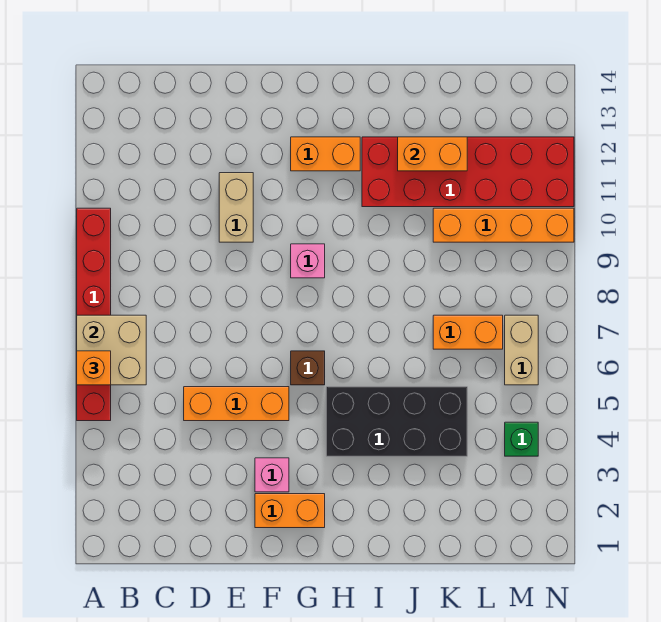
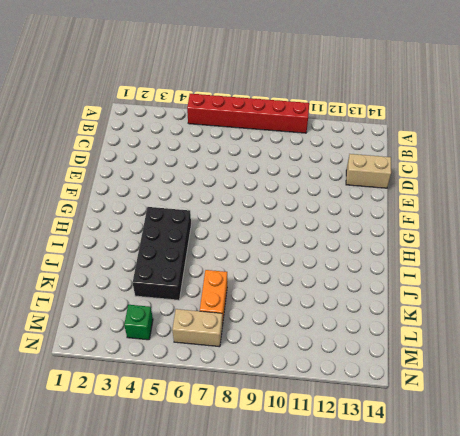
tan 1x2 brick [346,154,391,188] -> tan 1x2 brick moved to [219,173,253,242]
none -> orange 1x3 brick [184,387,289,421]
none -> orange 1x2 brick [255,494,325,528]
none -> pink 1x1 brick [255,458,289,492]

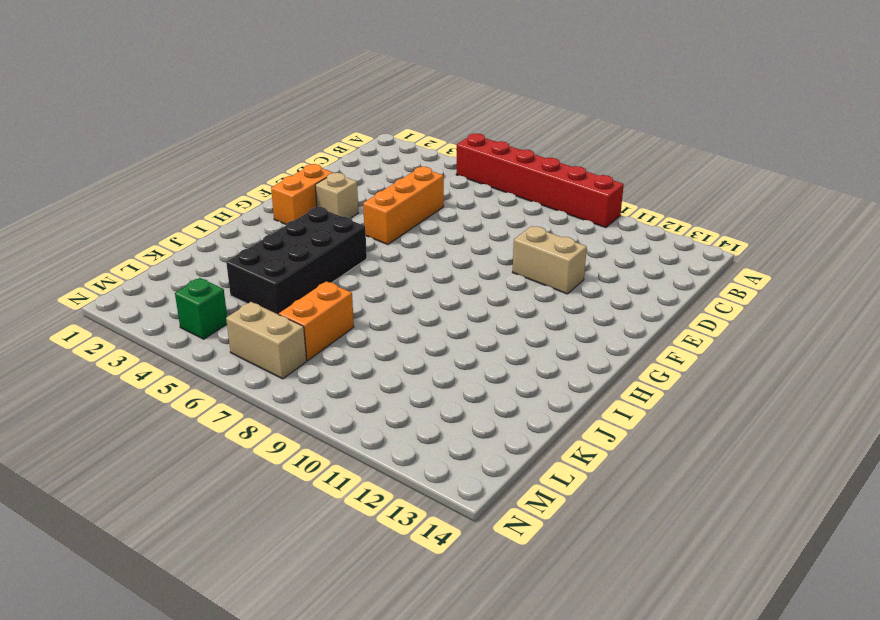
tan 1x1 brick [315,173,358,218] -> pink 1x1 brick [255,458,289,492]
none -> brown 1x1 brick [291,351,325,385]
none -> pink 1x1 brick [291,244,325,278]
none -> orange 1x2 brick [291,137,360,171]

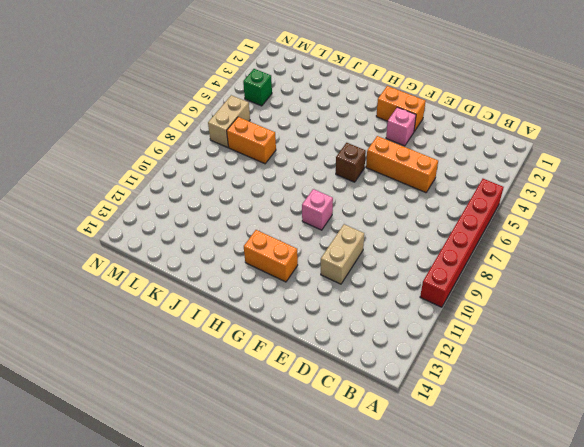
none -> black 2x4 brick [326,387,467,456]
none -> red 2x6 brick [362,137,574,207]
none -> orange 1x4 brick [433,208,574,242]

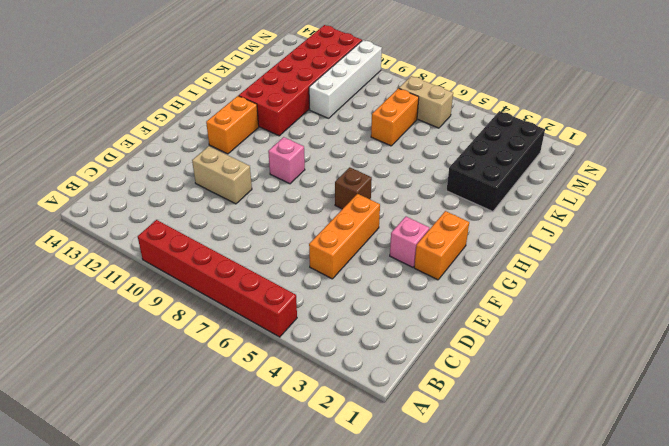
black 2x4 brick [447,111,545,211] -> black 2x4 brick moved to [326,387,467,456]
white 1x4 brick [309,40,382,118] -> orange 1x4 brick [433,208,574,242]
none -> green 1x1 brick [505,422,538,456]
none -> tan 2x2 brick [77,315,146,385]
none -> orange 1x2 brick [398,137,467,171]

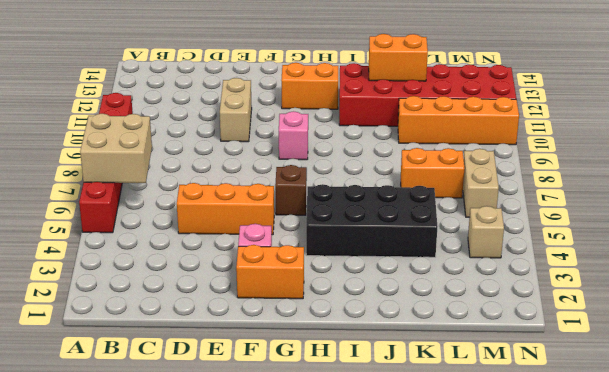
tan 1x1 brick [468,206,504,258] -> green 1x1 brick [505,422,538,456]
none -> orange 1x1 brick [77,351,111,385]

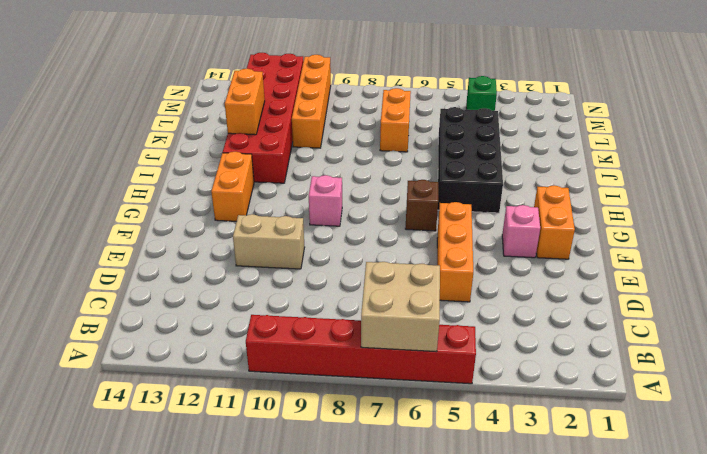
none -> tan 1x2 brick [505,315,538,385]
none -> orange 1x1 brick [77,351,111,385]

